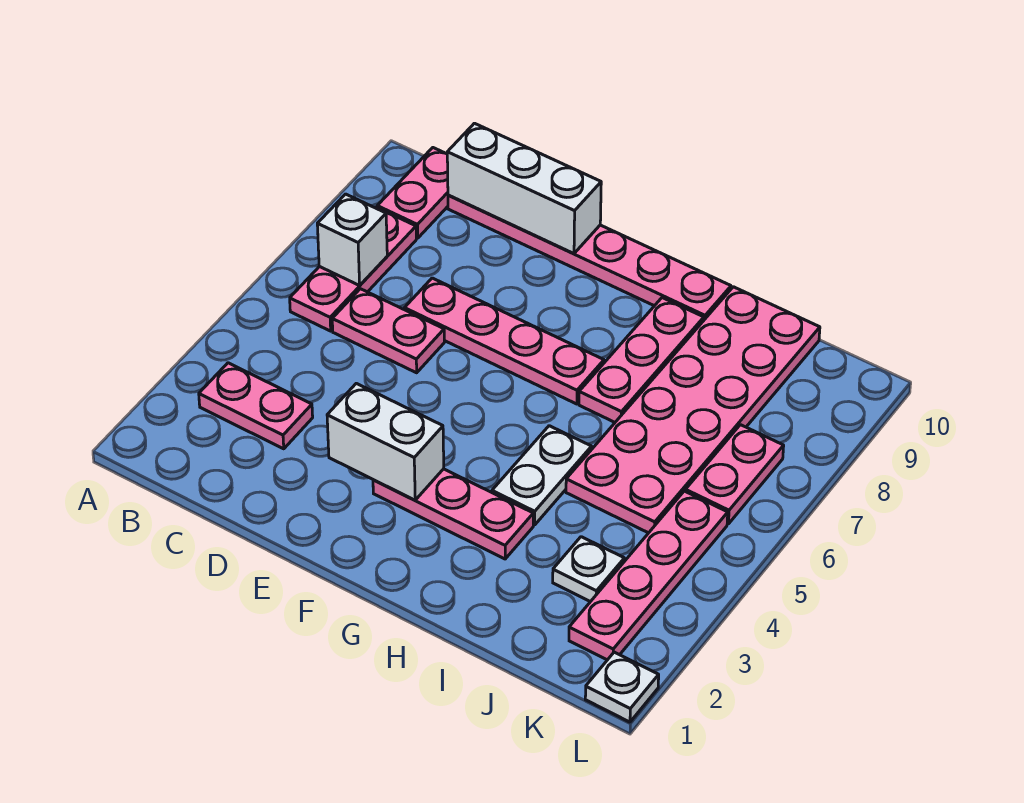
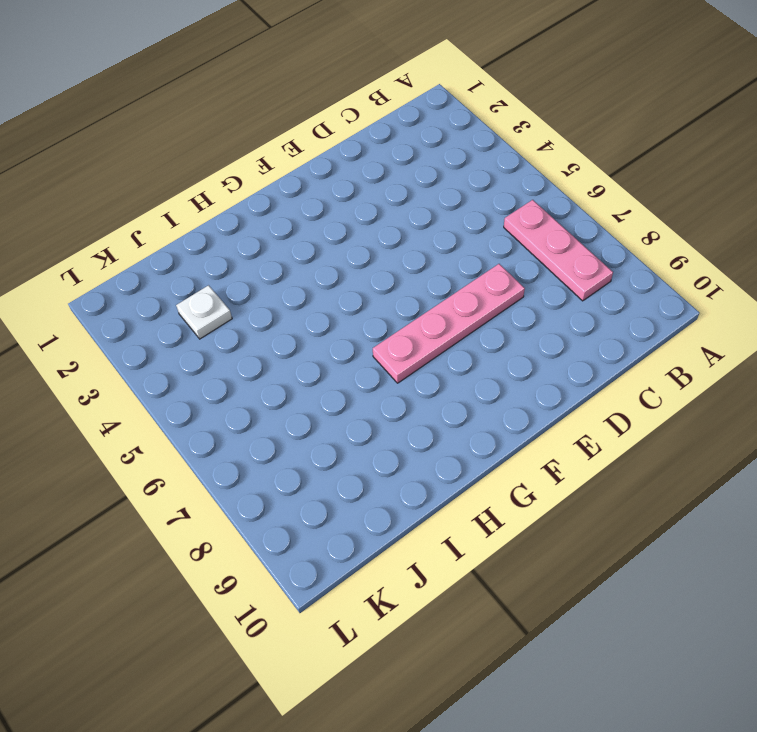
none -> pink 1x2 plate [199,363,313,449]
none -> pink 1x2 plate [377,148,448,238]
none -> pink 1x2 plate [332,289,444,373]

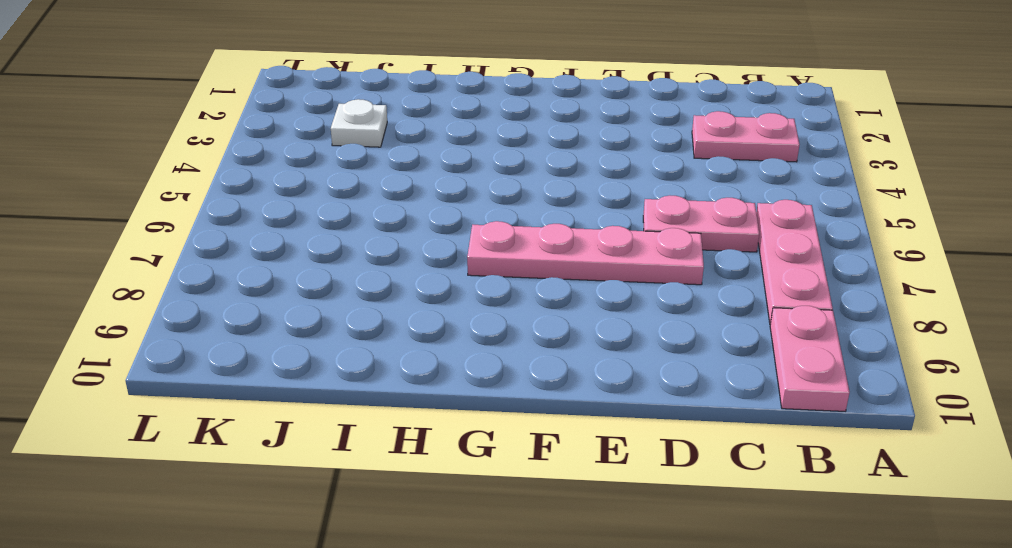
none -> pink 1x6 plate [448,195,731,320]
none -> pink 1x3 plate [373,469,533,559]
none -> white 1x2 plate [492,426,592,525]

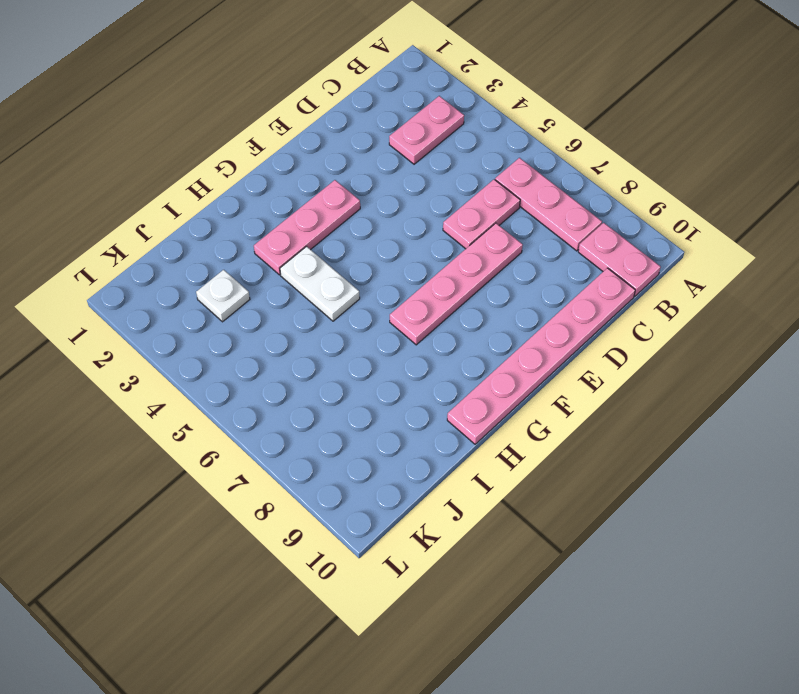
none -> pink 1x3 plate [579,298,704,422]
none -> pink 2x6 plate [566,287,820,533]
none -> pink 1x4 plate [569,491,728,660]

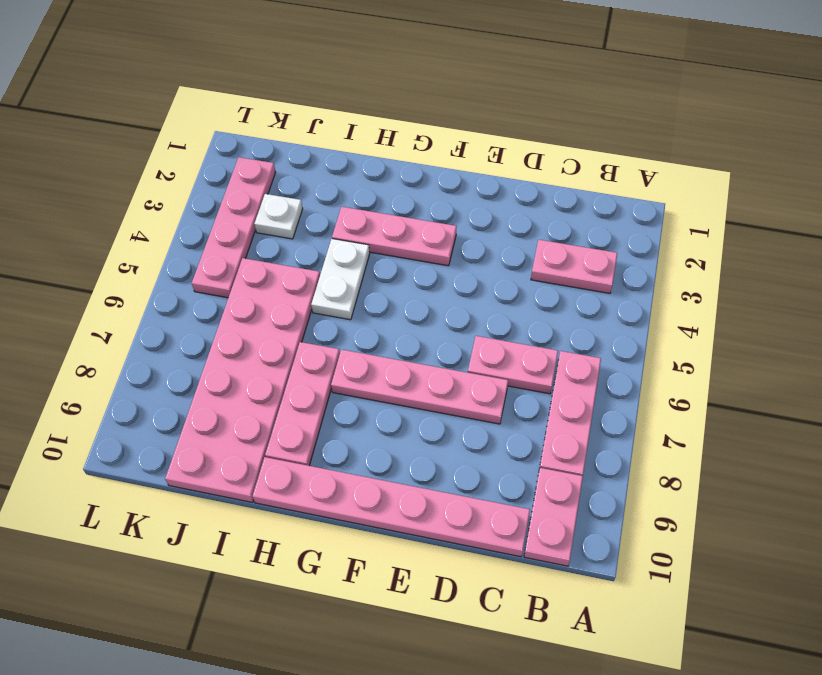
none -> pink 1x2 plate [685,425,784,524]
none -> white 1x1 plate [585,652,659,722]
none -> white 1x1 brick [317,194,387,285]

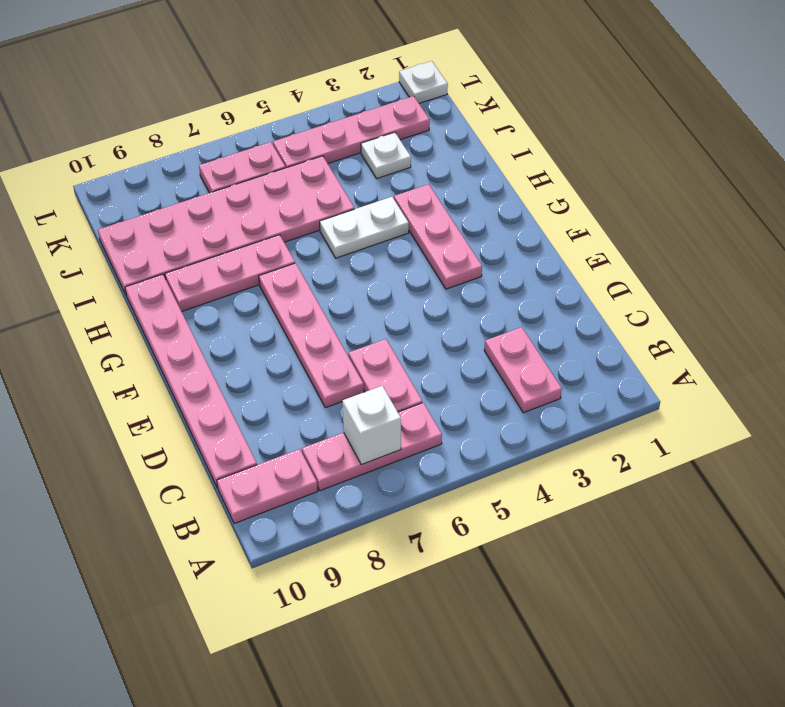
none -> white 1x3 brick [447,123,601,254]
none -> white 1x2 brick [327,383,444,500]

